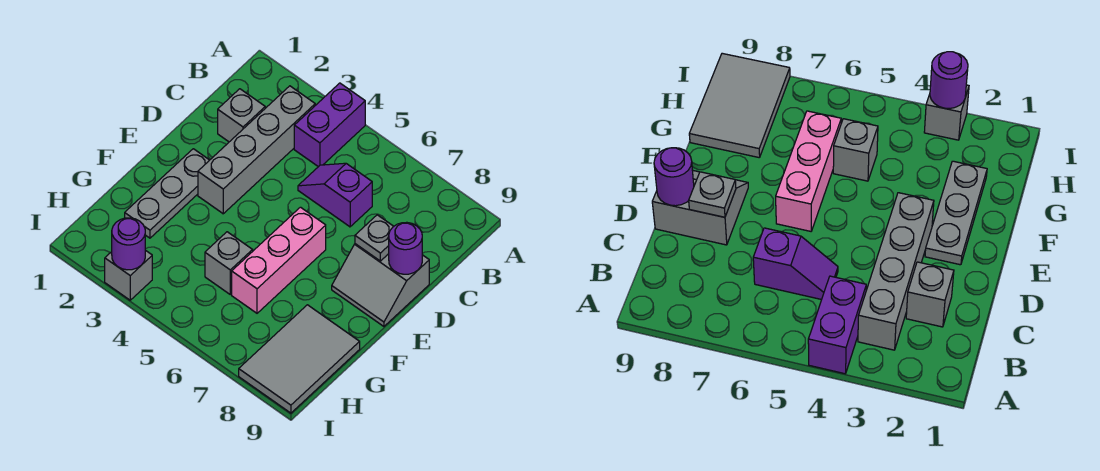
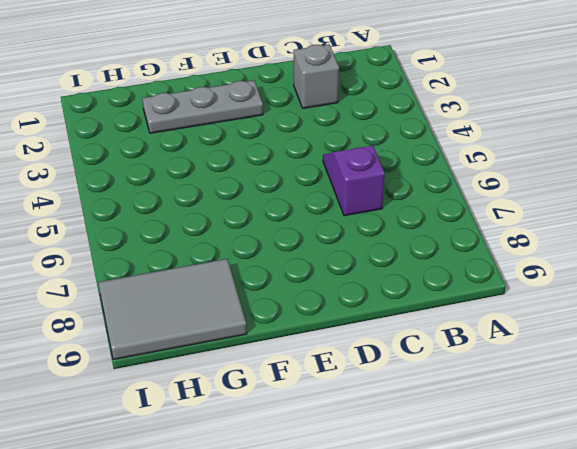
none -> purple 1x2 brick [294,83,365,167]
none -> grey 1x4 brick [198,86,315,214]
none -> grey 2x2 slope [332,244,429,326]

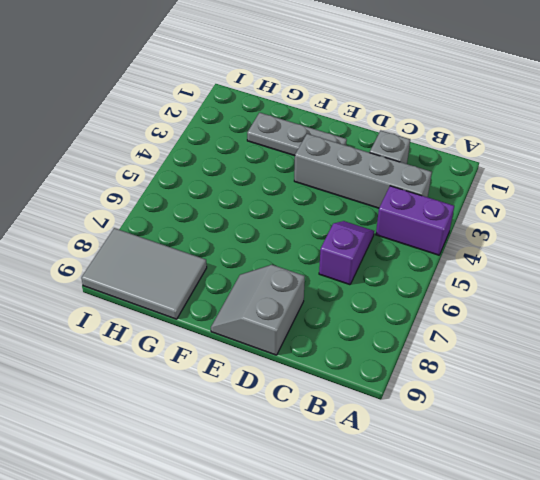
none -> pink 1x3 brick [232,207,326,313]
none -> grey 1x1 brick [205,232,253,294]
none -> grey 1x1 brick [105,250,152,300]

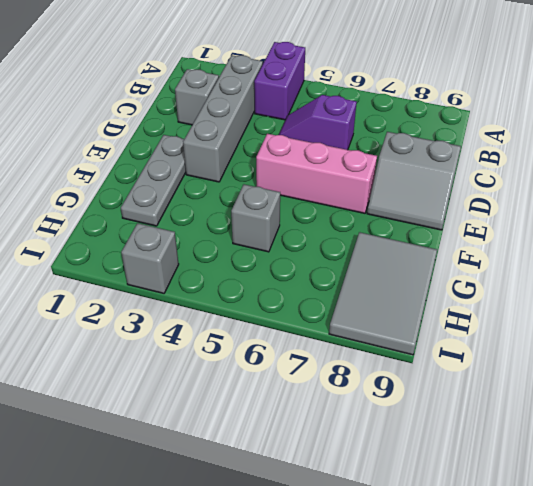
pink 1x3 brick [256,134,377,213] -> pink 1x3 brick turned to [232,207,326,313]
none -> grey 1x1 plate [355,215,394,261]
none -> purple 1x1 round brick [389,222,422,274]
none -> purple 1x1 round brick [112,218,145,270]

